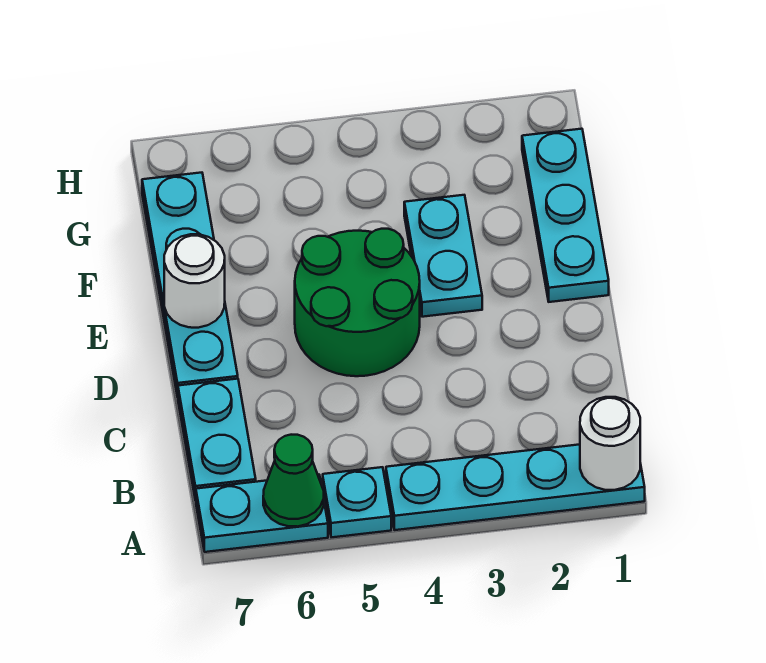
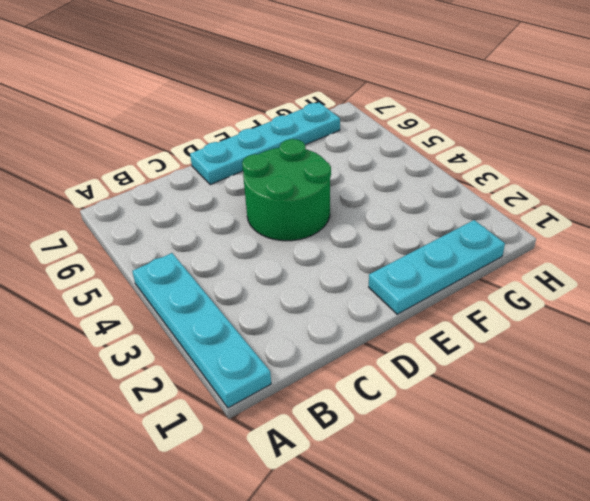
none -> cyan 1x1 plate [323,467,391,537]
none -> cyan 1x2 plate [196,475,328,552]

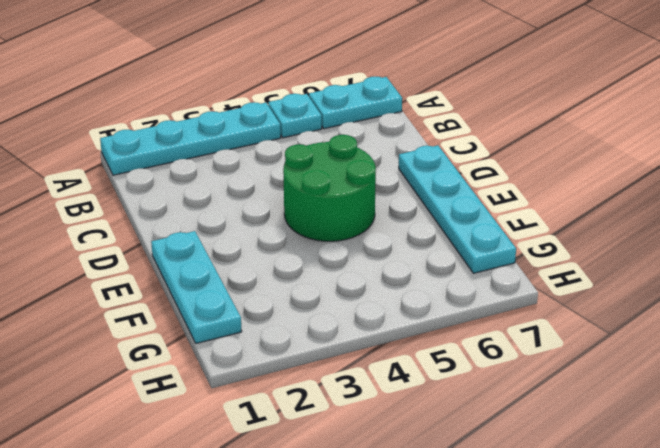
none -> cyan 1x2 plate [178,379,256,500]
none -> cyan 1x2 plate [404,195,482,317]

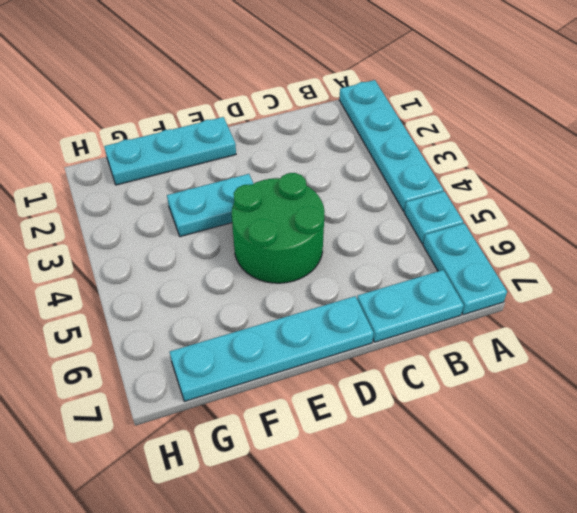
none -> white 1x1 round brick [580,397,640,490]
none -> green 1x1 cone [263,435,324,527]

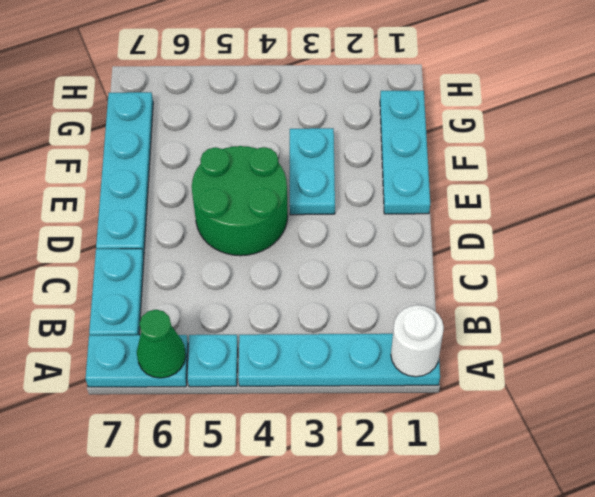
none -> white 1x1 round brick [164,234,225,328]

